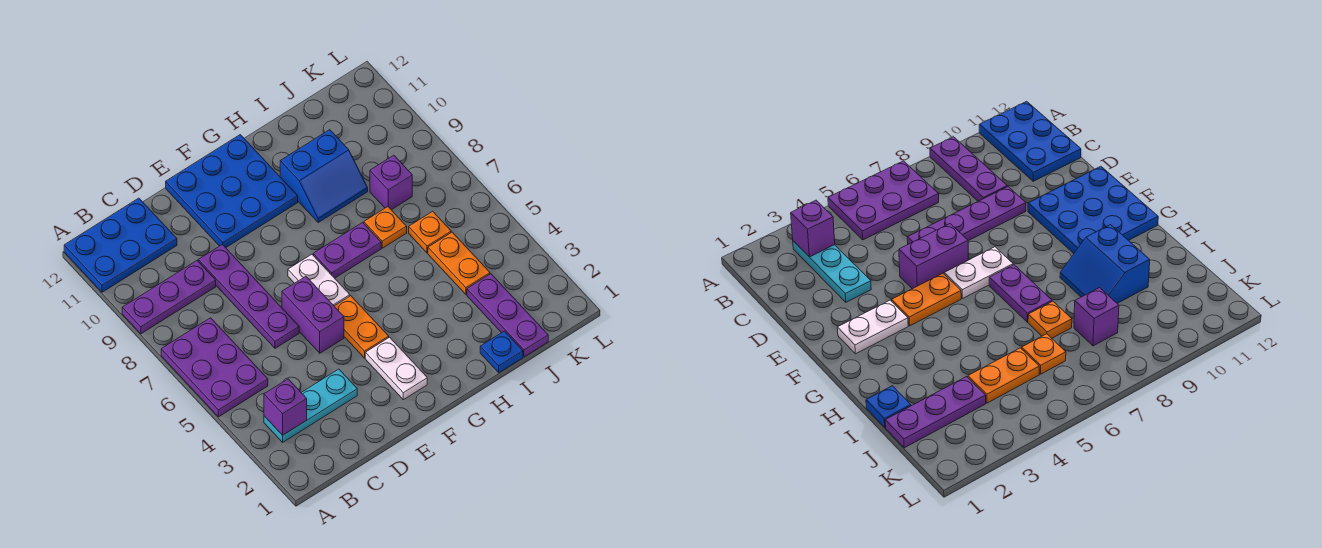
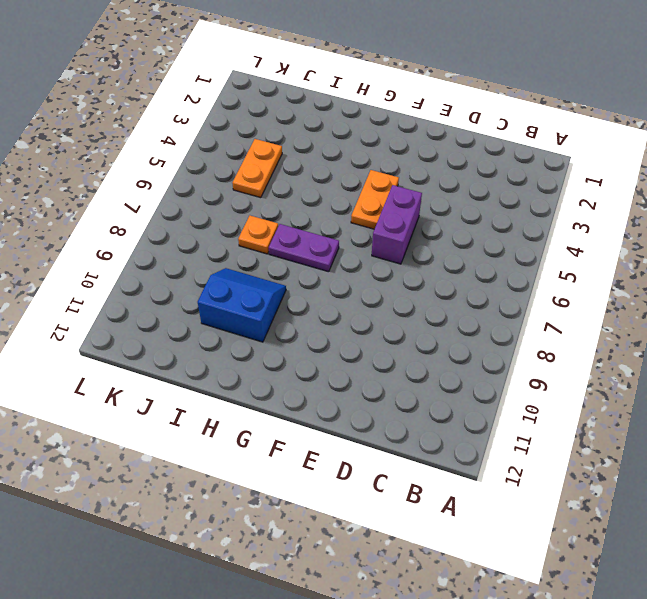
none -> purple 2x3 plate [161,318,268,417]
none -> purple 1x3 plate [122,261,216,334]
none -> blue 2x3 plate [64,198,177,292]

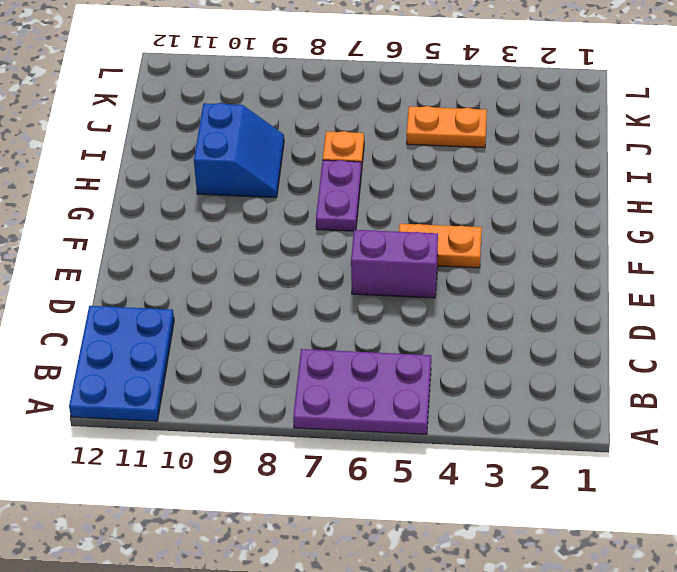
none -> purple 1x3 plate [122,261,216,334]
none -> cyan 1x3 plate [264,369,357,442]
none -> purple 1x4 plate [198,244,299,348]

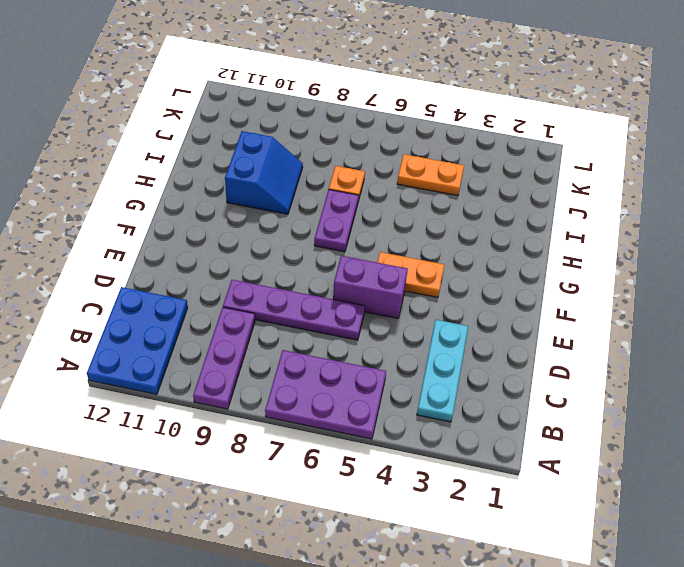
none -> blue 3x3 plate [166,135,298,248]
none -> white 1x2 plate [365,337,427,400]
none -> white 1x2 plate [288,254,350,306]

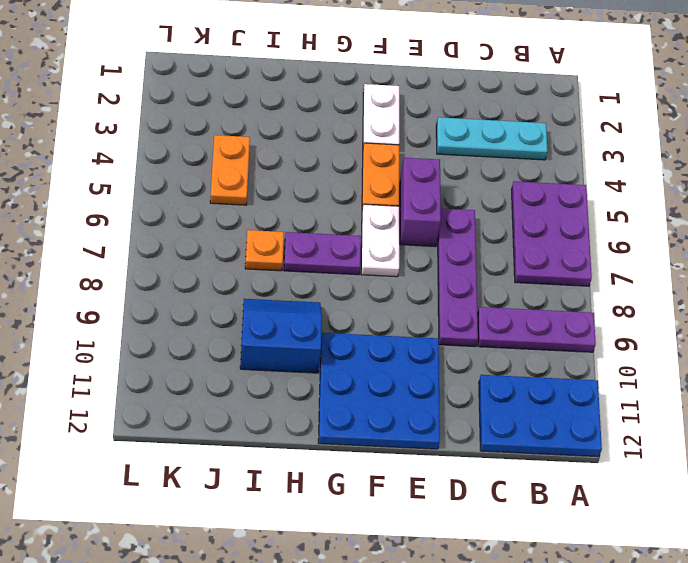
none -> blue 1x1 plate [480,331,523,373]
none -> purple 1x3 plate [467,274,548,357]
none -> orange 1x1 plate [409,211,451,253]

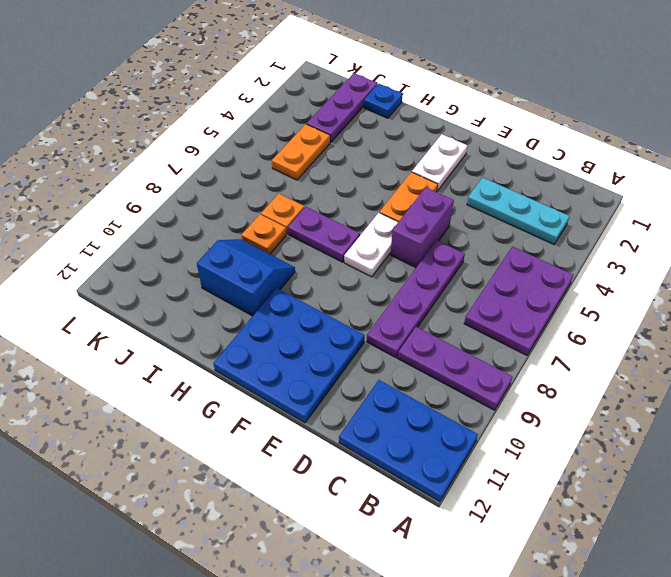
orange 1x1 plate [242,214,286,254] -> orange 1x1 plate moved to [409,211,451,253]
none -> purple 1x1 brick [370,155,412,210]
none -> purple 1x1 brick [264,379,307,435]

